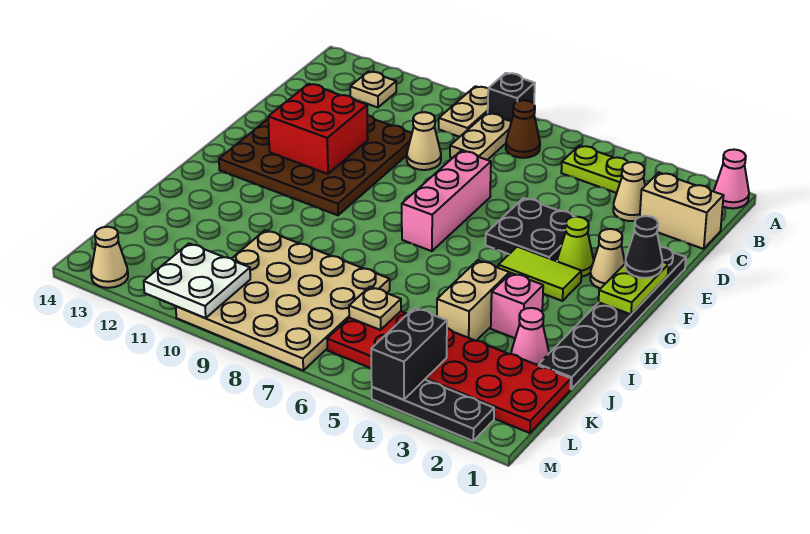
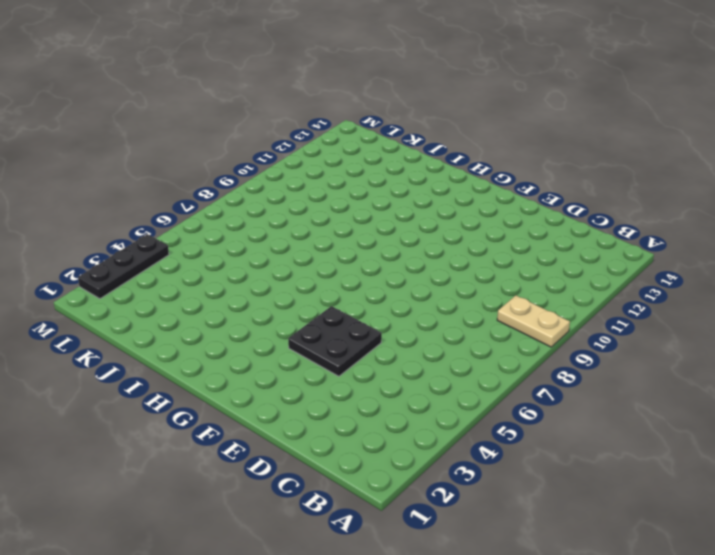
none -> pink 1x1 cone [714,150,749,208]
none -> black 1x1 brick [488,73,535,121]
none -> lime 1x2 plate [561,145,628,193]
none -> brown 1x1 cone [506,100,540,158]

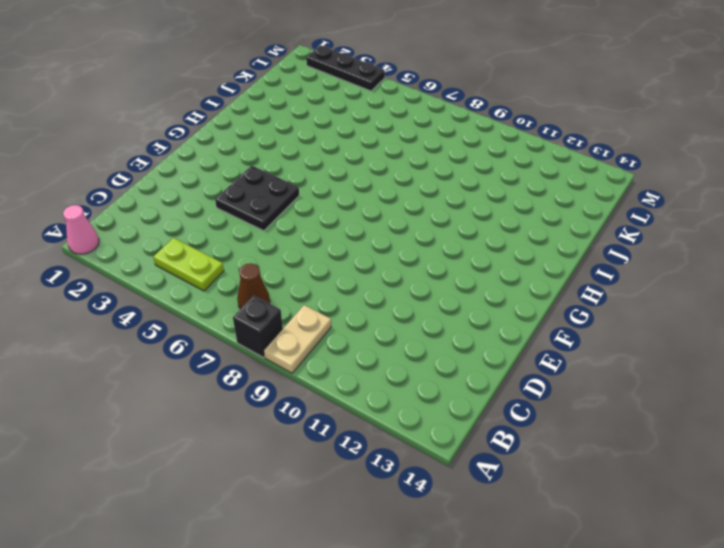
none -> tan 1x2 plate [450,113,511,160]
none -> tan 1x1 plate [350,71,396,107]
none -> tan 1x2 brick [640,173,724,249]
none -> tan 1x1 cone [613,162,645,221]

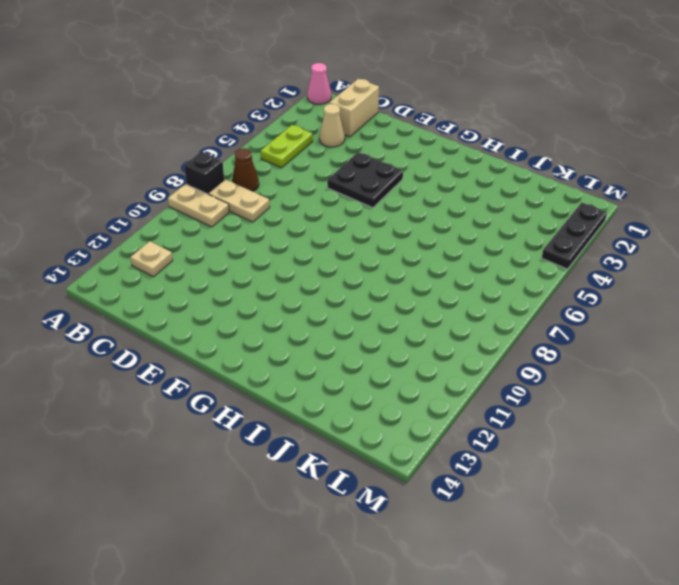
none -> tan 1x1 cone [407,112,441,170]
none -> brown 4x4 plate [219,115,412,215]
none -> black 1x6 plate [539,247,686,389]
none -> pink 1x3 brick [402,151,491,251]

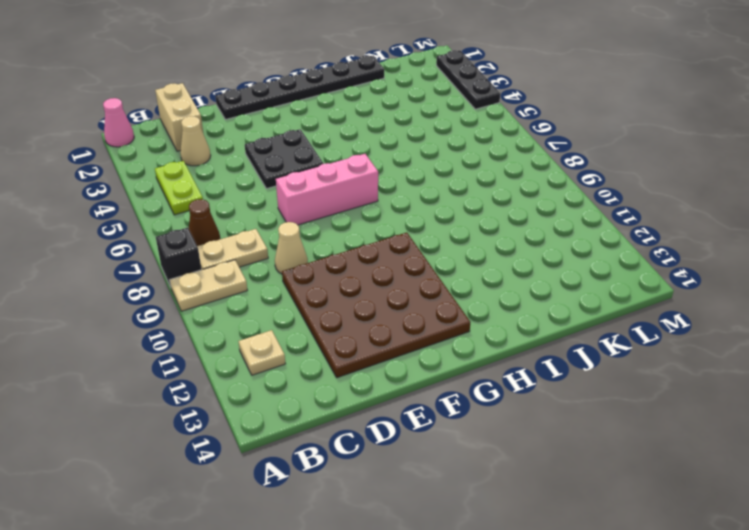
none -> tan 1x1 cone [590,229,625,289]
none -> lime 1x1 cone [557,217,593,277]
none -> lime 1x2 tile [498,247,581,301]
none -> pink 1x1 brick [491,273,543,338]

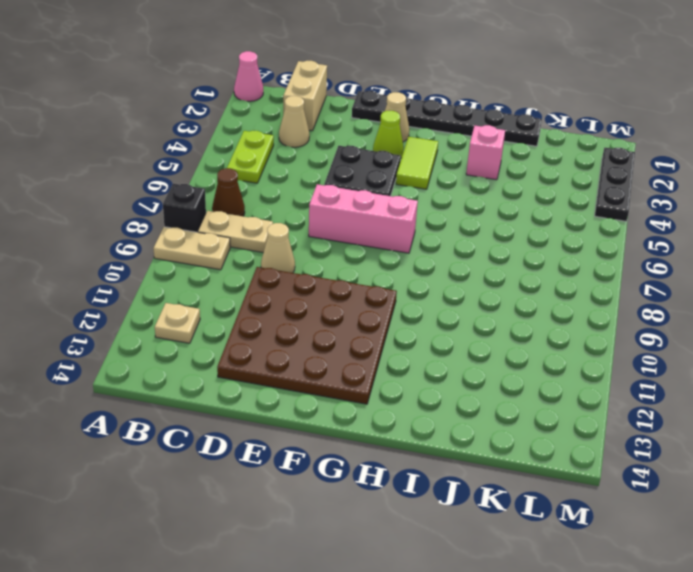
none -> tan 1x2 brick [437,260,509,341]
none -> pink 1x1 cone [511,308,549,365]
none -> tan 4x4 plate [176,230,390,370]
none -> red 2x6 plate [327,311,571,433]

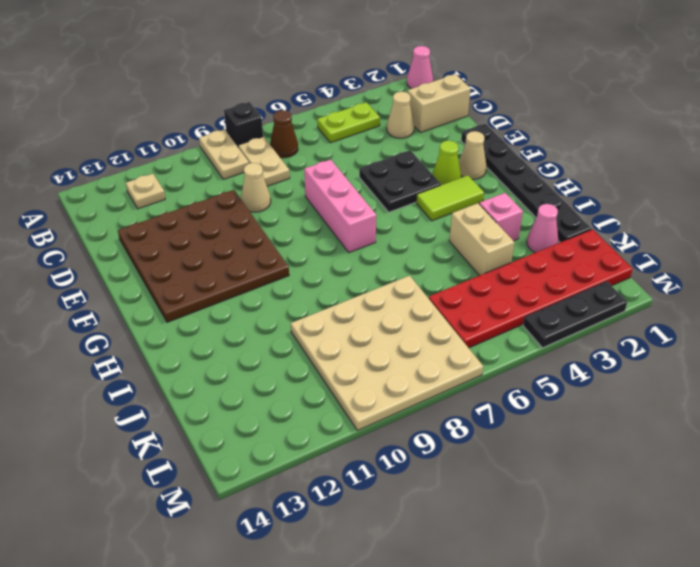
none -> tan 1x1 cone [91,227,128,288]
none -> red 2x2 brick [268,84,368,174]
none -> lime 1x2 plate [599,262,669,314]
none -> tan 1x1 plate [349,287,401,330]

